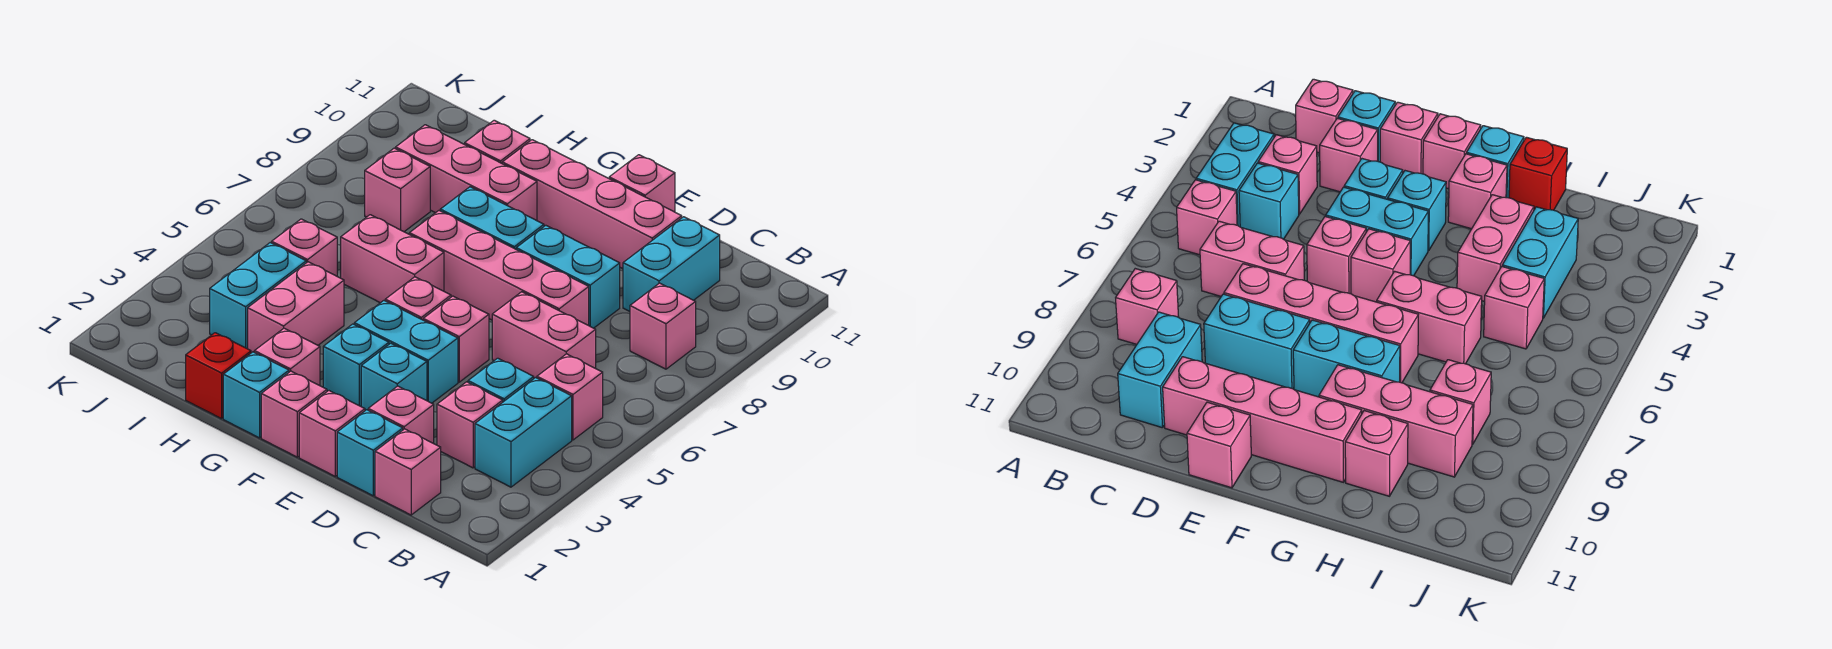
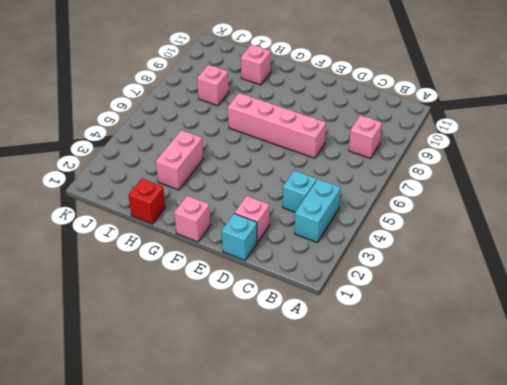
none -> pink 1x1 brick [537,354,603,440]
none -> pink 1x1 brick [375,429,441,515]
none -> pink 1x1 brick [437,382,503,468]
none -> pink 1x2 brick [492,292,596,378]

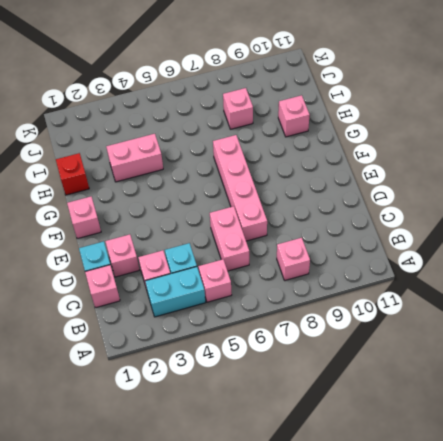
none -> cyan 1x2 brick [623,217,720,311]
none -> cyan 1x2 brick [516,225,620,328]
none -> pink 1x4 brick [502,140,682,269]
none -> pink 1x1 brick [299,391,365,476]

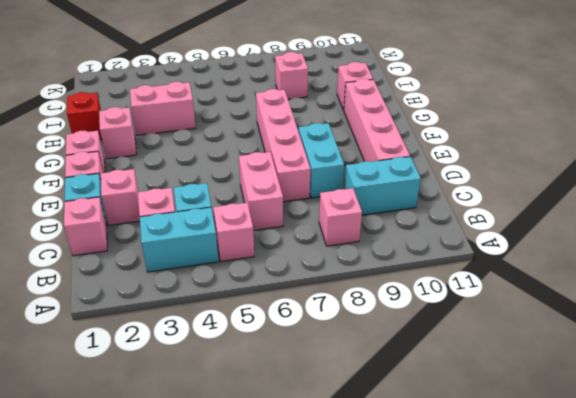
none -> cyan 1x1 brick [361,343,427,410]
none -> cyan 1x2 brick [354,301,458,403]
none -> pink 1x1 brick [423,296,489,382]
none -> pink 1x1 brick [609,155,675,212]

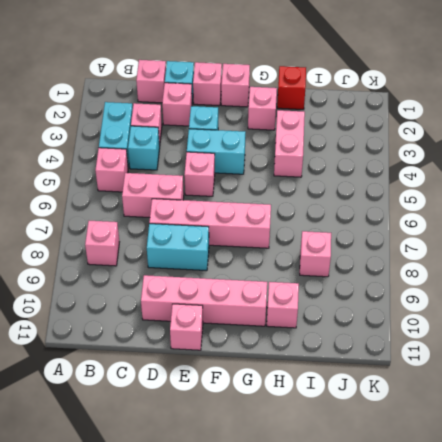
none -> cyan 1x2 brick [623,217,720,311]
none -> cyan 1x1 brick [323,324,389,406]
none -> pink 1x1 brick [385,277,451,320]
none -> cyan 1x2 brick [440,187,544,249]

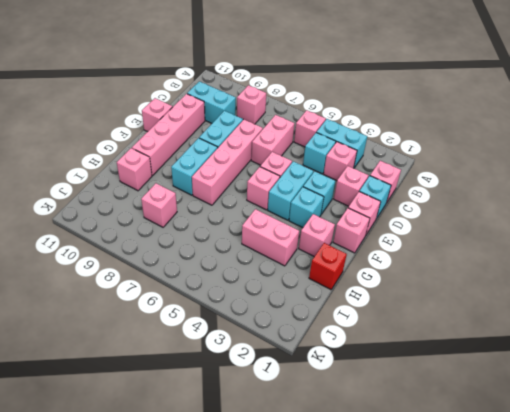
none -> cyan 1x1 brick [223,352,289,438]
none -> pink 1x2 brick [341,215,444,303]
none -> pink 1x3 brick [396,125,537,221]
none -> cyan 1x2 brick [210,243,306,349]

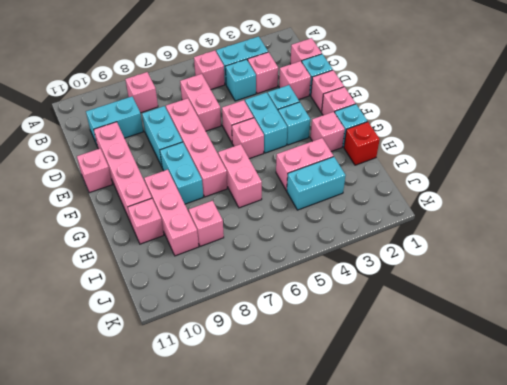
none -> pink 1x1 brick [272,219,337,276]

